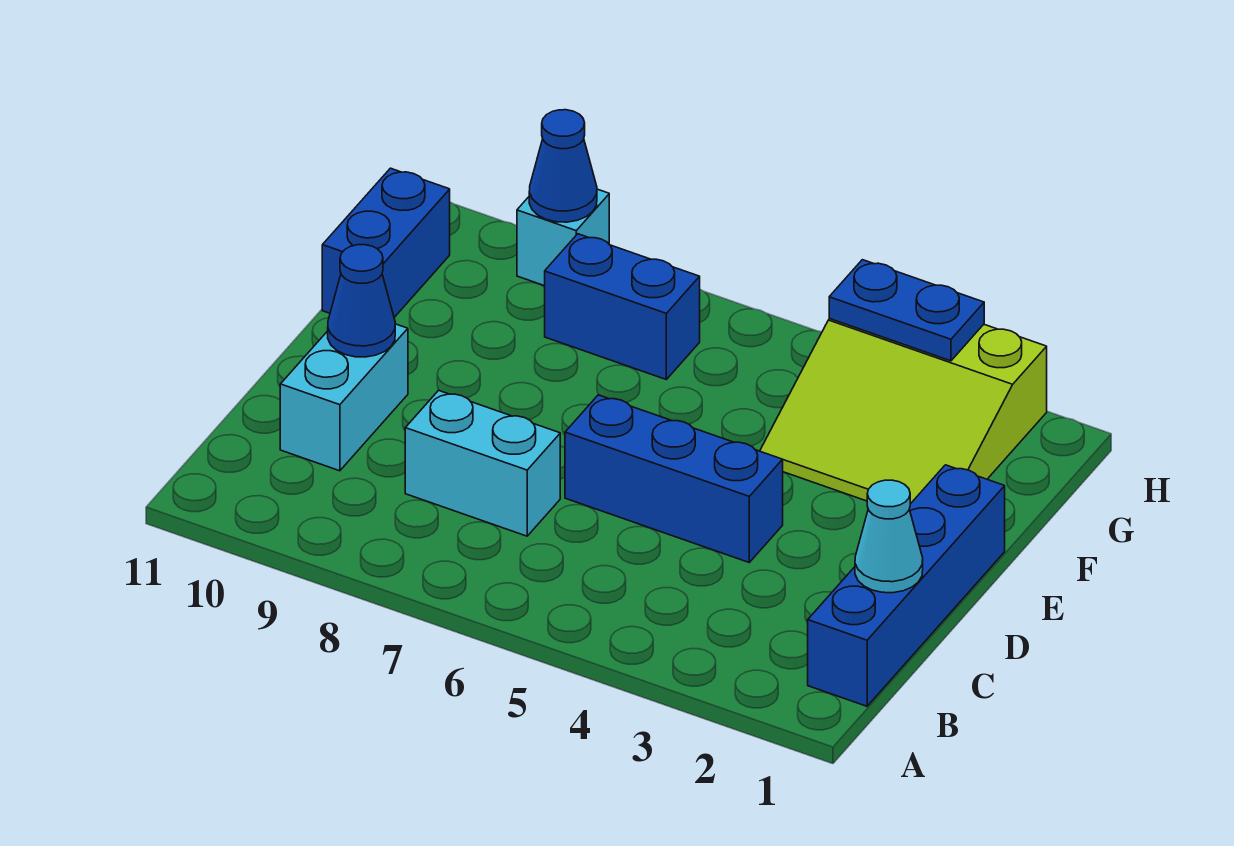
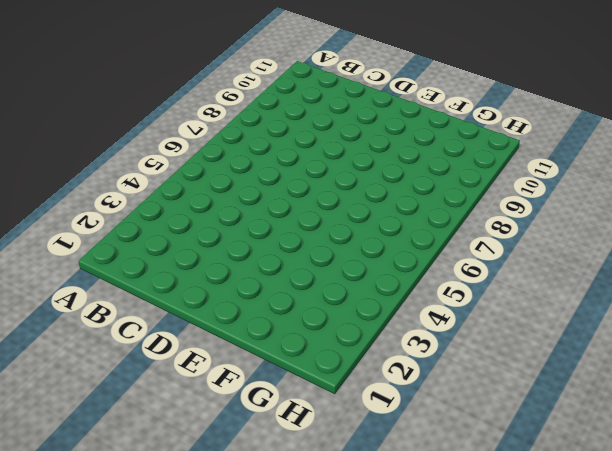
none -> blue 1x4 brick [808,465,1005,706]
none -> cyan 1x2 brick [405,390,560,536]
none -> cyan 1x2 brick [280,324,408,471]

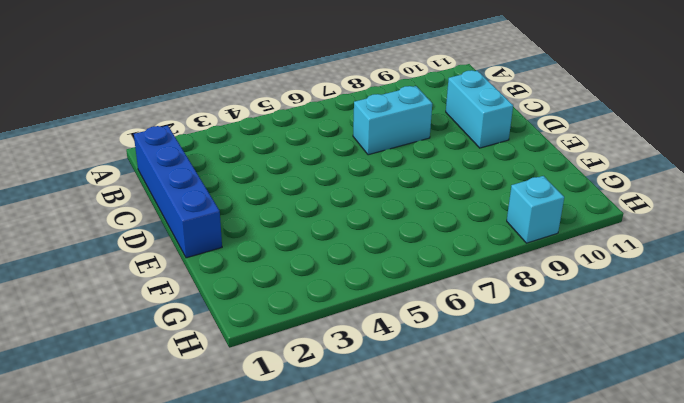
none -> blue 1x3 brick [565,395,783,562]
none -> lime 3x3 slope [760,319,1047,504]
none -> blue 1x2 brick [322,168,450,317]

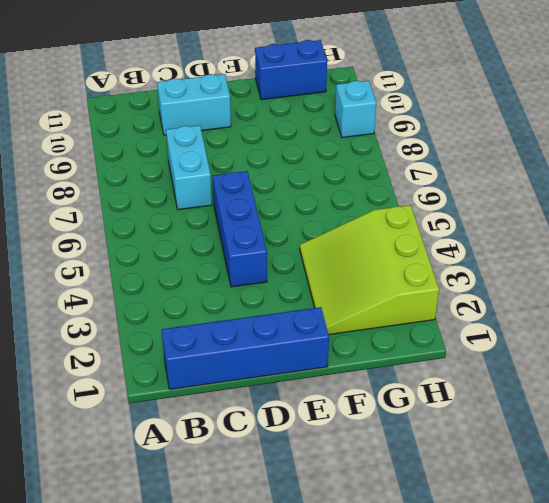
none -> blue 1x2 brick [545,234,700,379]
none -> cyan 1x1 cone [855,480,923,593]
none -> blue 1x1 cone [328,245,395,357]

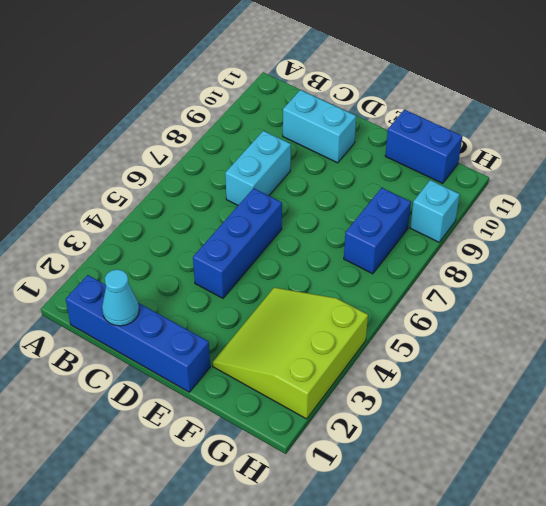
none -> blue 1x1 cone [328,245,395,357]
none -> blue 1x2 plate [829,260,984,361]
none -> blue 1x1 cone [529,110,597,222]

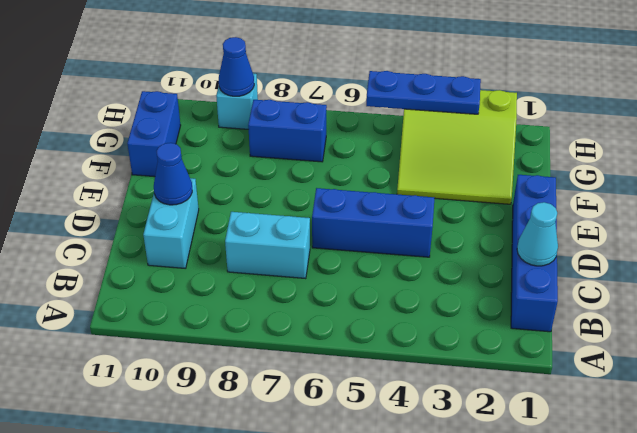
blue 1x3 plate [366,71,481,114] -> blue 1x2 plate [829,260,984,361]

